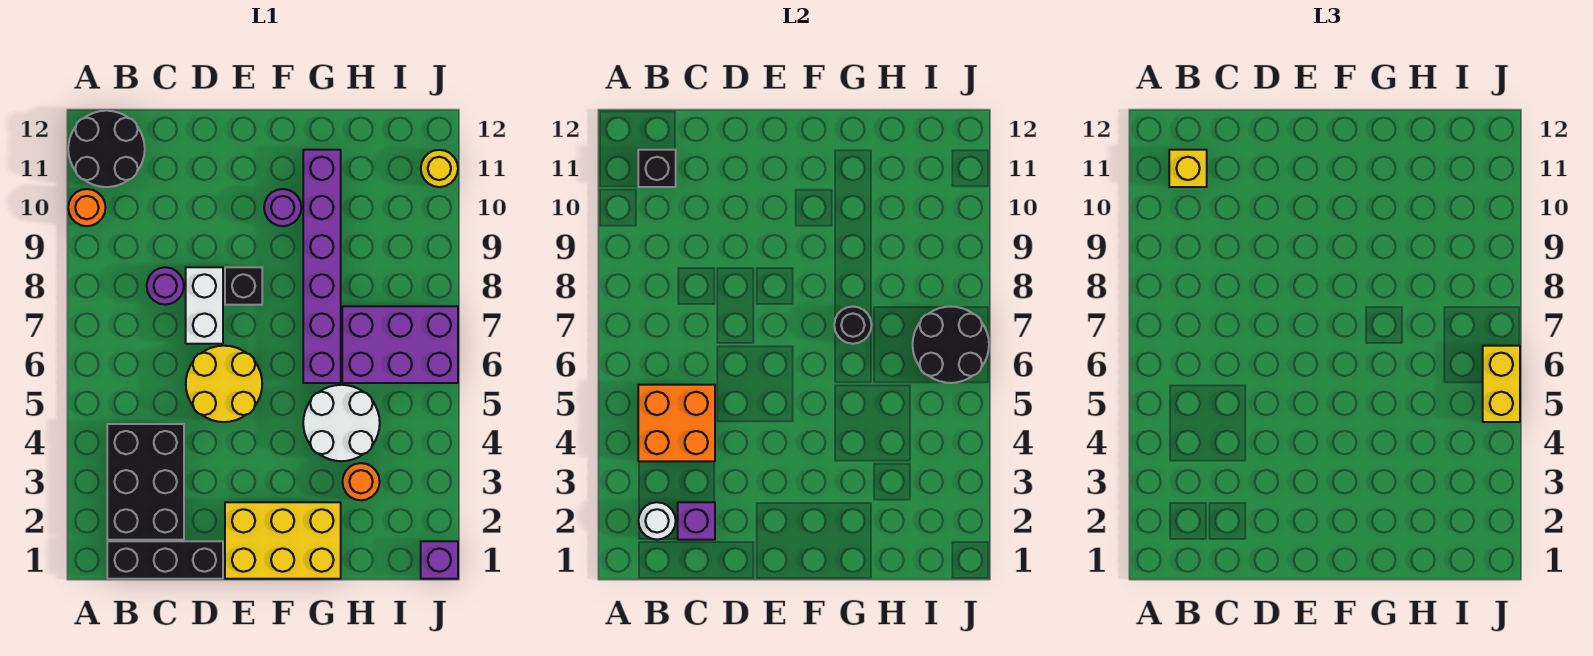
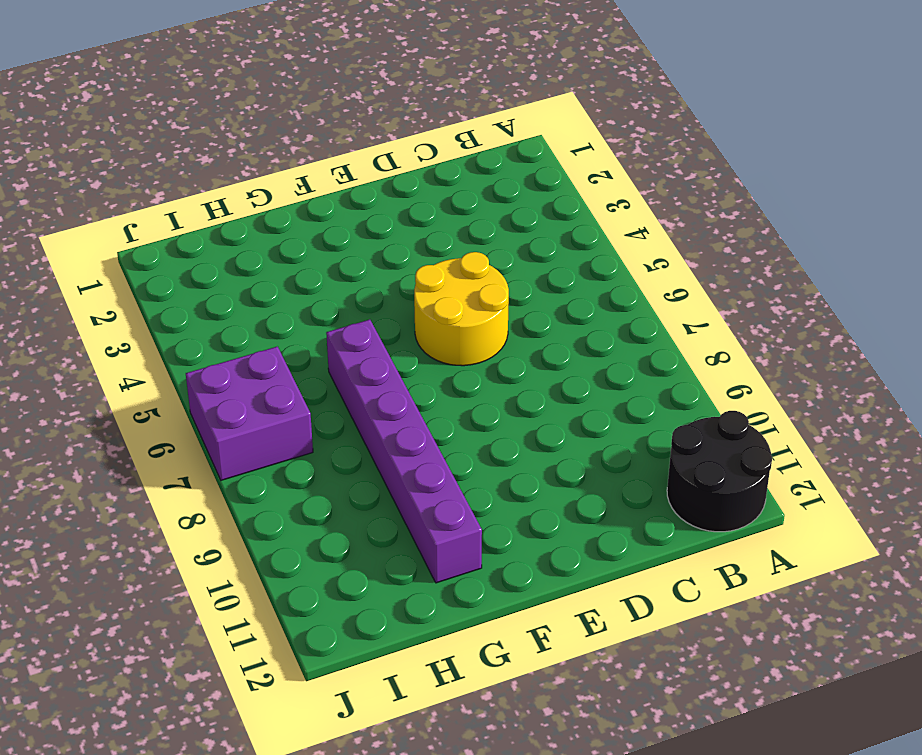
purple 2x2 brick [186,346,313,480] -> purple 2x3 brick [342,306,458,383]
none -> orange 1x1 round brick [68,189,106,226]
none -> black 1x3 brick [107,541,223,579]
none -> black 2x3 brick [107,424,184,540]

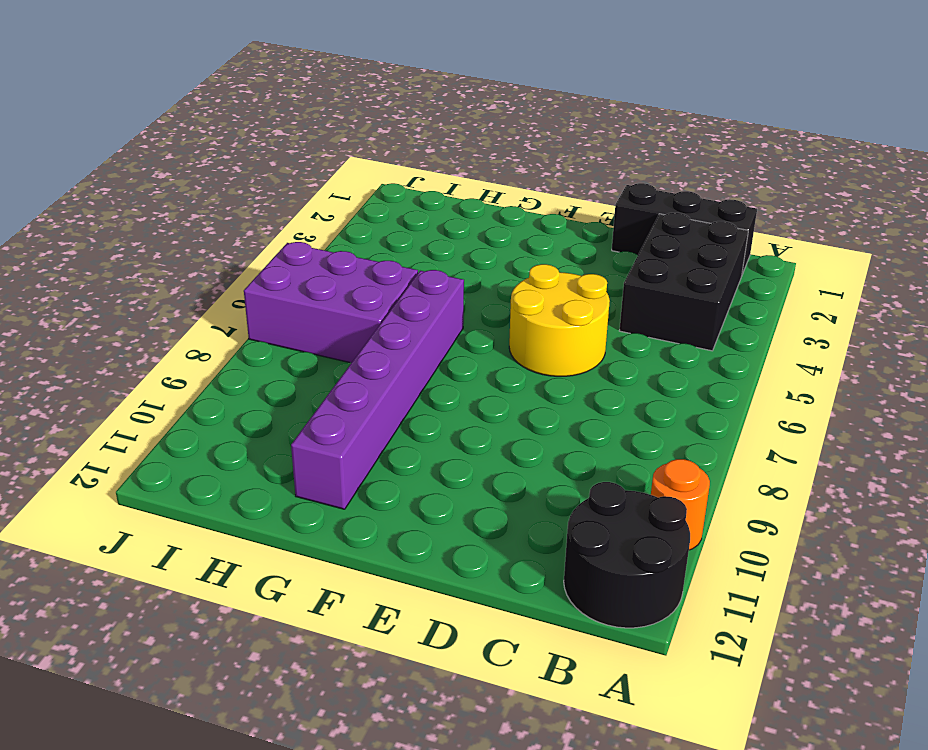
none -> purple 1x1 round brick [147,267,184,305]
none -> white 1x2 brick [186,267,223,344]
none -> yellow 2x3 brick [225,502,341,579]

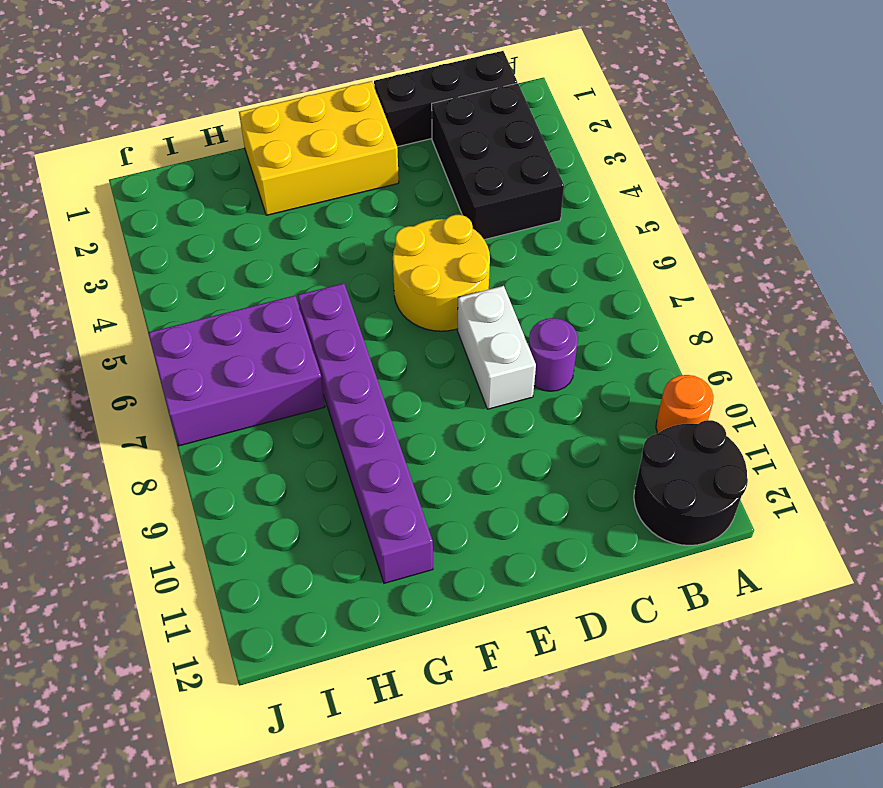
none -> black 1x1 brick [225,267,262,305]
none -> purple 1x1 round brick [264,189,301,226]
none -> white 2x2 round brick [303,385,380,461]

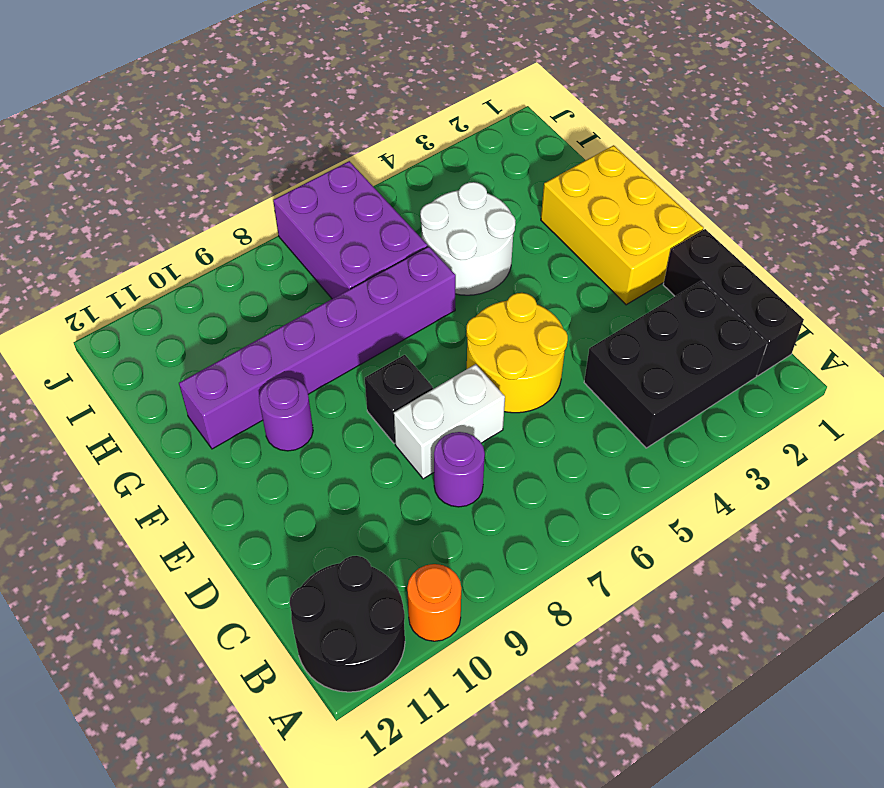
none -> orange 1x1 round brick [342,463,380,500]
none -> purple 1x1 brick [421,541,458,579]
none -> yellow 1x1 round brick [421,150,458,187]

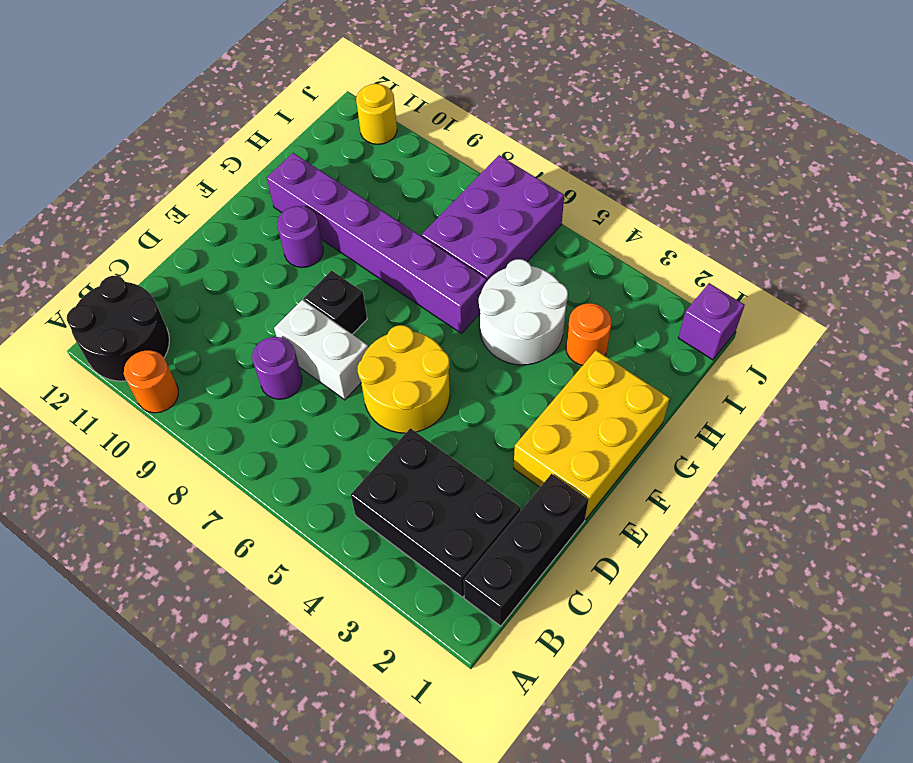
none -> white 1x1 round brick [639,502,676,540]
none -> orange 2x2 brick [638,385,715,461]
none -> black 1x1 brick [638,150,676,187]

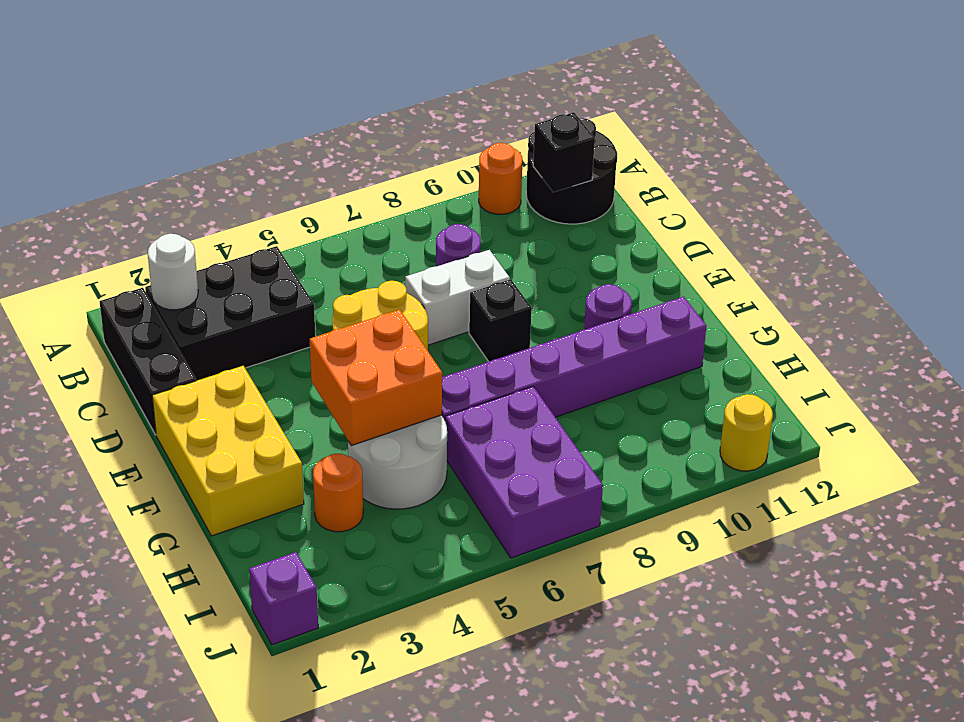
orange 2x2 brick [310,310,442,446] -> orange 2x2 brick moved to [638,385,715,461]
none -> purple 1x1 brick [678,502,715,540]
none -> black 1x1 round brick [834,307,871,344]
none -> black 2x2 round brick [913,307,989,383]

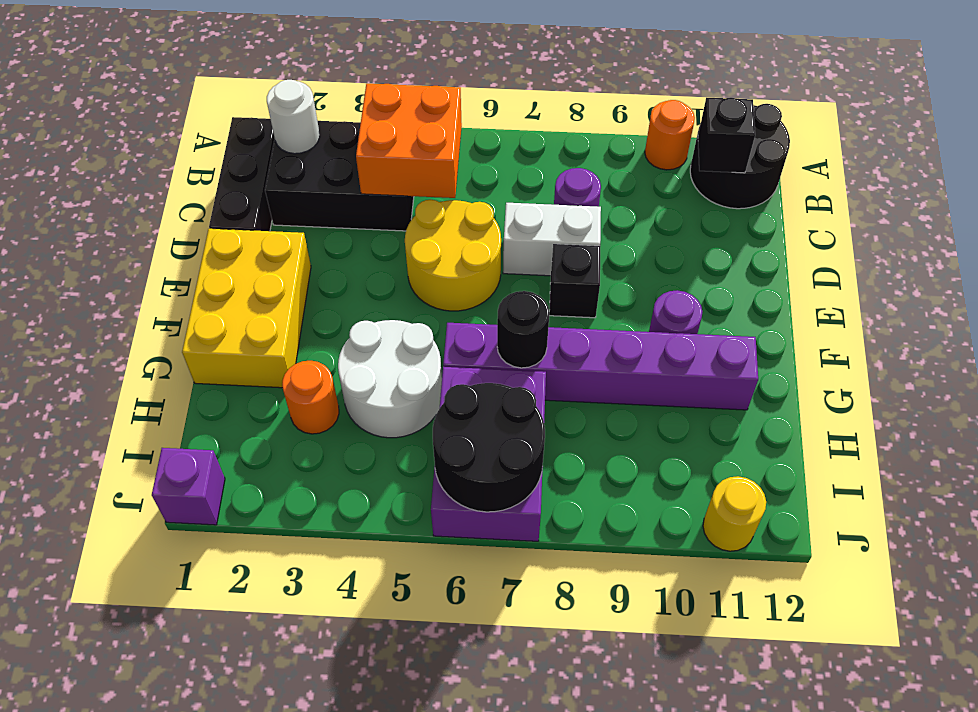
none -> purple 1x1 brick [678,502,715,540]
none -> yellow 1x1 brick [1169,150,1207,187]
none -> yellow 1x2 brick [1483,346,1520,422]

